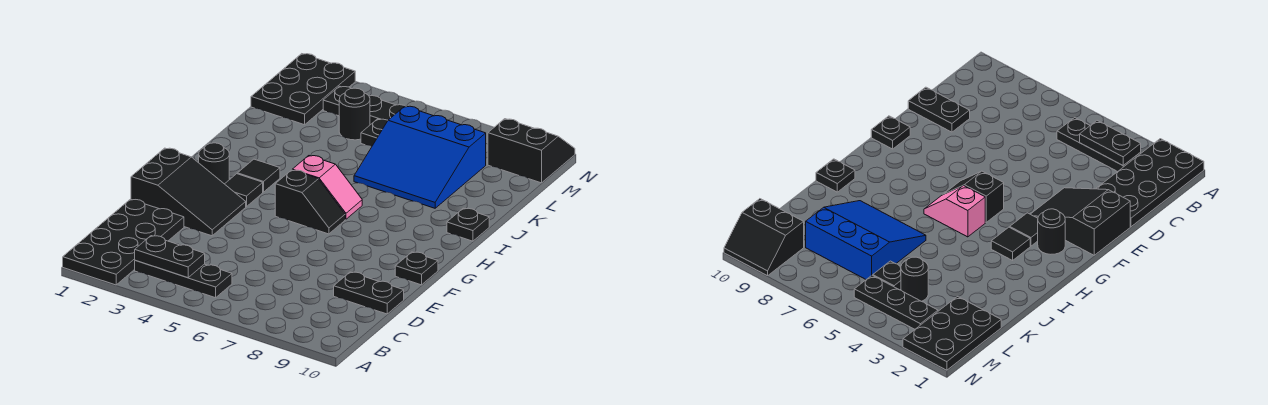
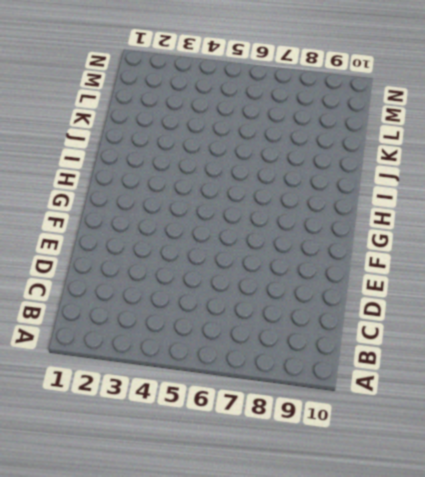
none -> black 2x4 plate [63,199,184,285]
none -> black 1x3 plate [135,260,232,298]
none -> black 1x2 plate [334,272,404,314]

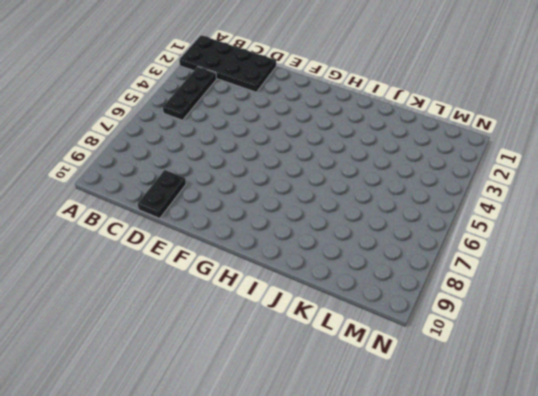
none -> black 2x3 slope [131,148,246,236]
none -> black 1x1 plate [395,252,438,285]
none -> black 1x1 round brick [199,143,229,184]

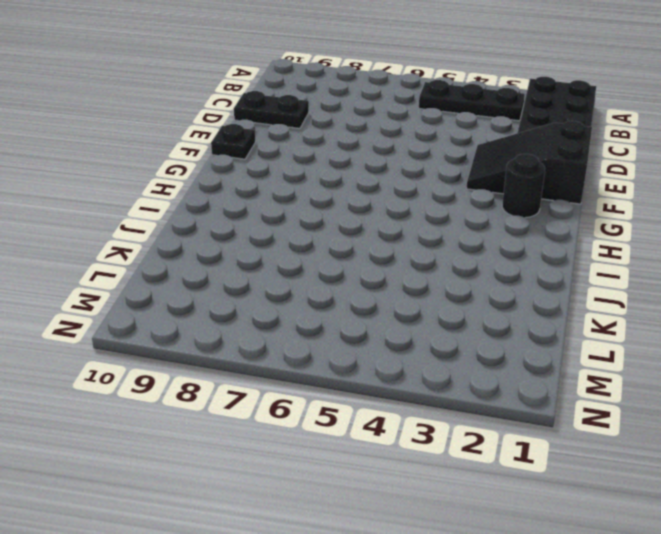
none -> black 1x1 tile [225,174,263,207]
none -> black 1x2 slope [275,170,345,234]
none -> black 1x1 tile [237,159,280,192]

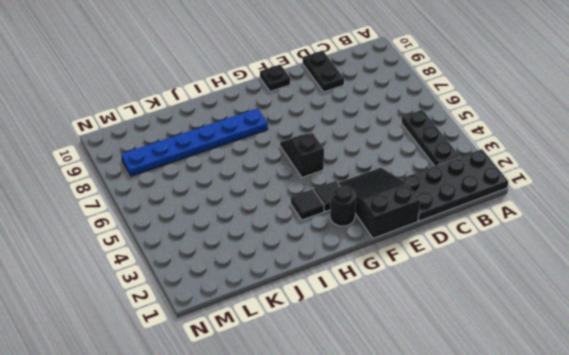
blue 1x6 plate [121,108,268,176] -> blue 3x3 slope [354,106,486,208]
none -> pink 1x2 slope [292,156,362,219]
none -> black 1x1 plate [447,208,489,241]
none -> black 2x3 plate [251,54,355,125]

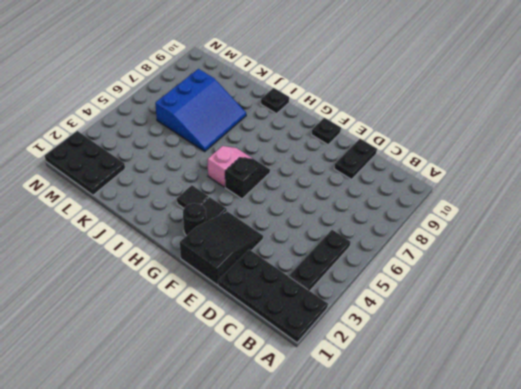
none -> black 1x1 round brick [339,88,370,140]
none -> black 1x1 plate [361,119,388,146]
none -> black 1x3 plate [323,86,405,125]

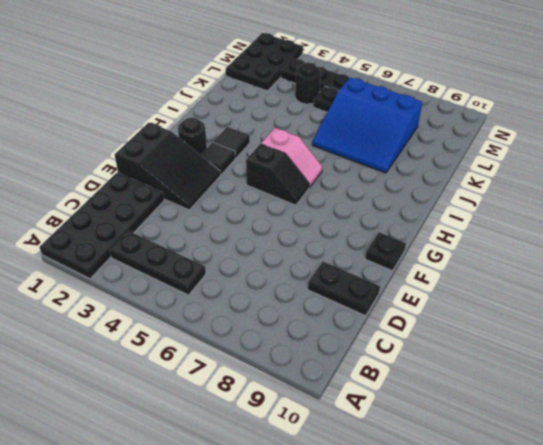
none -> black 1x1 plate [447,208,489,241]
none -> black 2x2 slope [488,119,575,183]
none -> black 1x2 plate [135,236,205,278]

